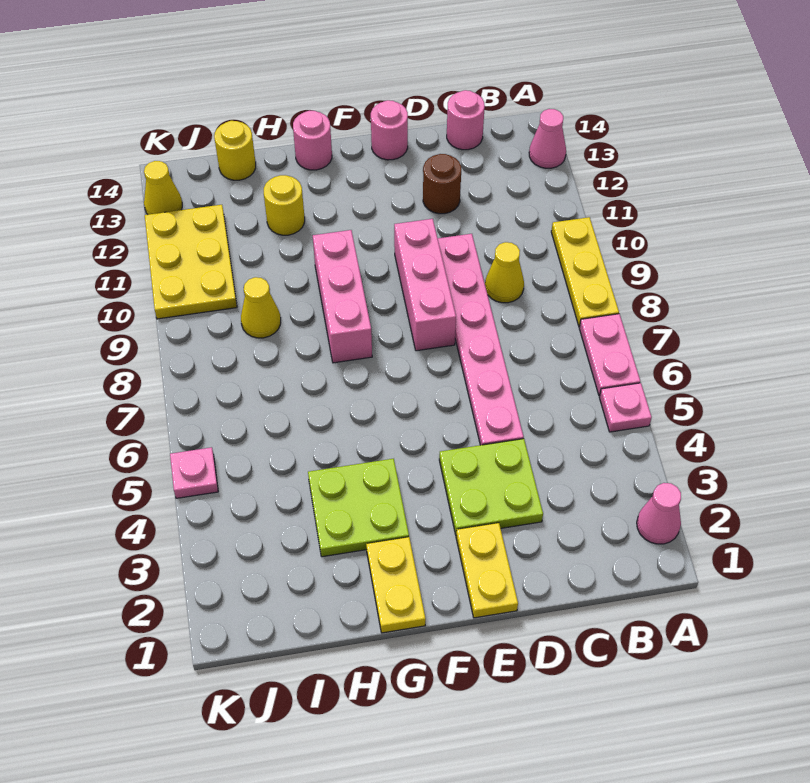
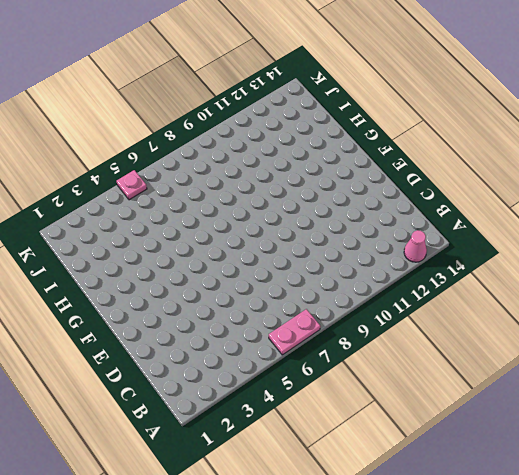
none -> pink 1x1 cone [637,483,681,544]
none -> pink 1x1 plate [599,383,652,432]
none -> yellow 1x3 plate [551,217,619,327]

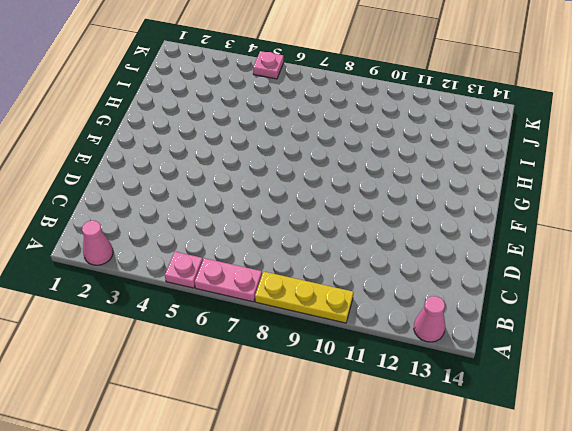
none -> yellow 1x1 cone [485,242,524,303]
none -> pink 1x1 round brick [447,90,485,150]
none -> lime 2x2 plate [439,439,543,534]

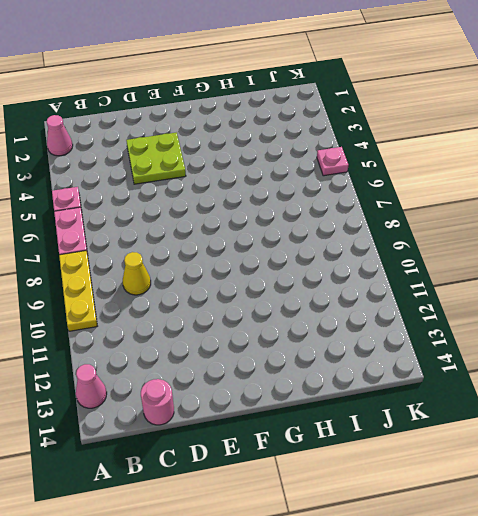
none -> pink 1x6 plate [438,234,524,445]
none -> brown 1x1 round brick [423,154,461,214]
none -> yellow 1x2 plate [456,523,518,618]

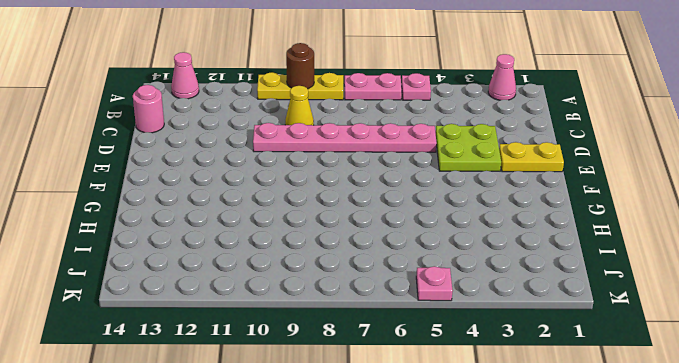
brown 1x1 round brick [286,43,314,89] -> brown 1x1 round brick moved to [423,154,461,214]
none -> pink 1x3 brick [394,219,456,351]
none -> pink 1x1 round brick [371,100,408,160]
none -> yellow 1x2 plate [366,537,426,633]

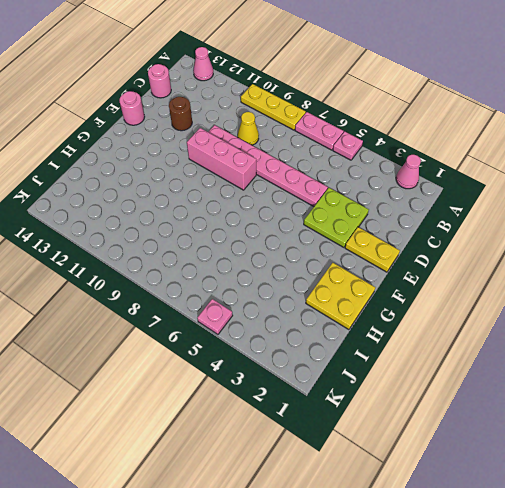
yellow 2x2 plate [306,263,375,330] -> yellow 1x2 plate [366,537,426,633]
none -> lime 2x2 plate [308,459,409,557]
none -> pink 1x3 brick [313,230,372,363]
none -> pink 1x1 round brick [293,110,332,170]

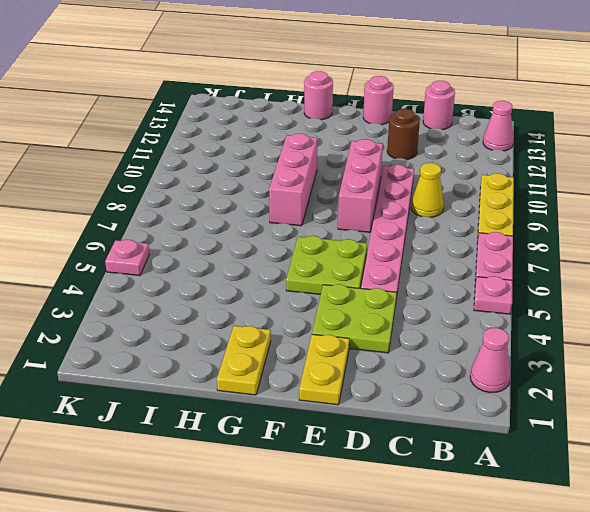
lime 2x2 plate [286,236,367,294] -> lime 2x2 plate moved to [308,459,409,557]
none -> yellow 1x1 round brick [264,175,305,235]
none -> yellow 1x1 cone [241,277,281,338]
none -> yellow 1x1 round brick [214,121,256,180]

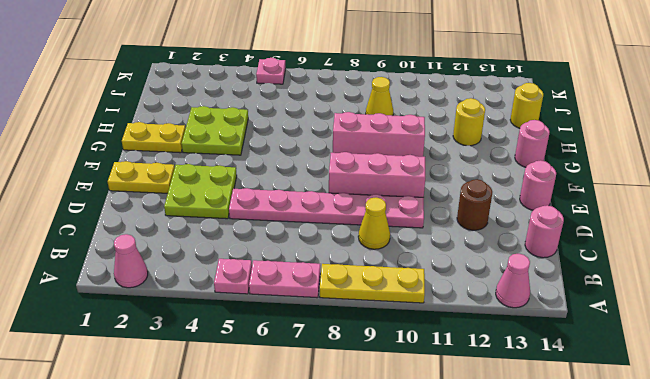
none -> yellow 2x3 plate [145,205,237,319]
none -> yellow 1x1 cone [144,161,182,214]

